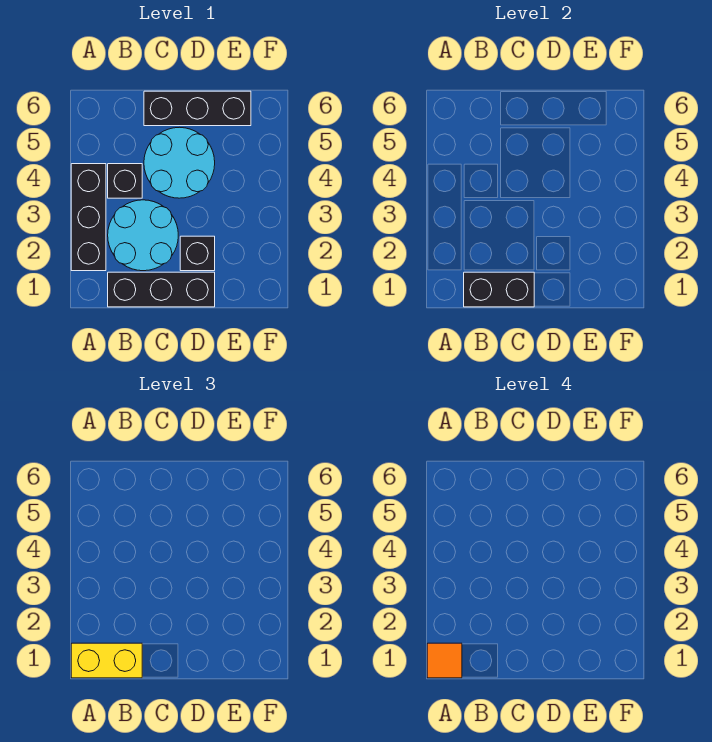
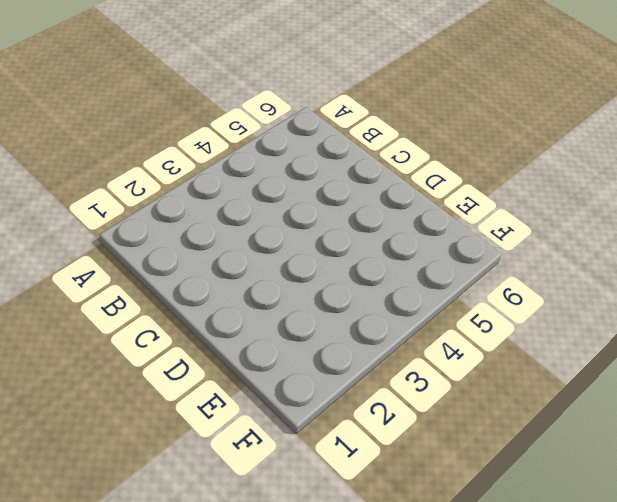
none -> black 1x3 brick [71,164,106,271]
none -> black 1x3 brick [108,272,215,307]

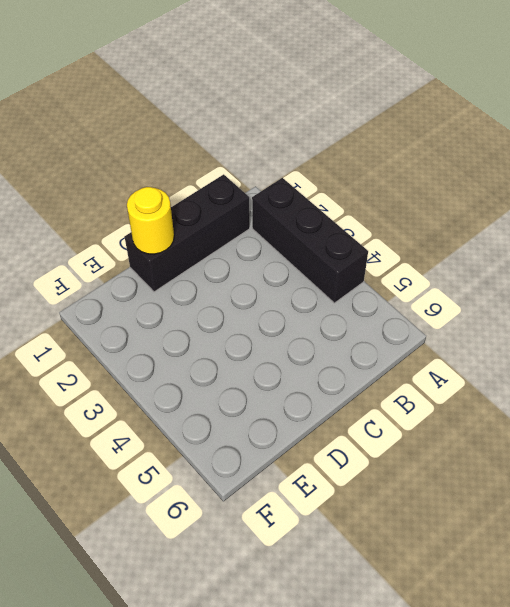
yellow 1x1 round brick [127,187,174,254] -> none
none -> cyan 2x2 round brick [108,200,178,271]
none -> black 1x1 brick [108,164,142,198]

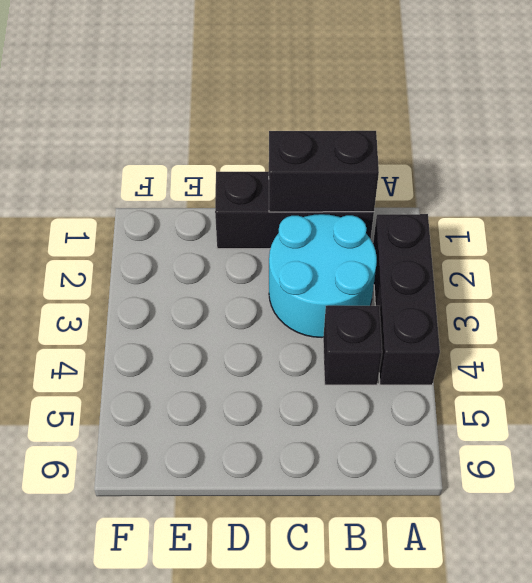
none -> cyan 2x2 round brick [144,127,215,198]
none -> black 1x3 brick [144,91,251,126]

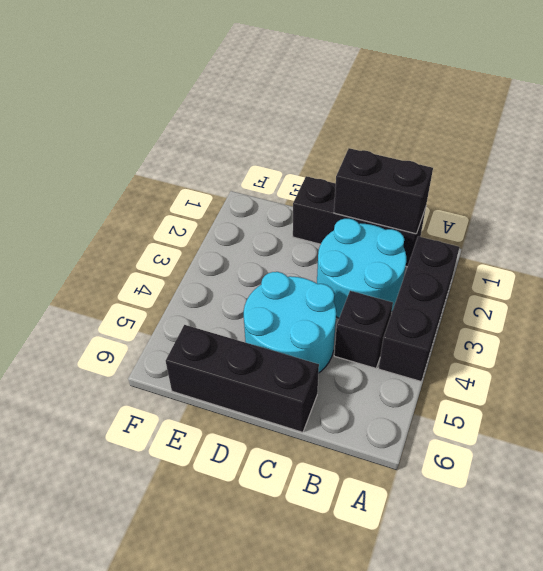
none -> black 1x1 brick [180,236,215,271]
none -> yellow 1x2 brick [71,643,142,678]

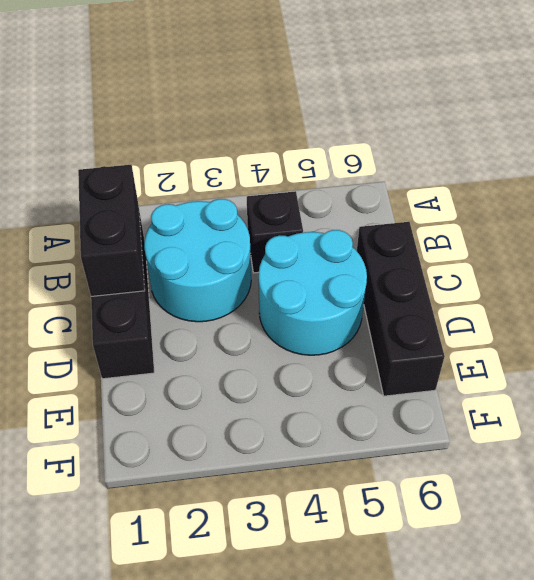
none -> black 1x3 brick [71,164,106,271]
none -> black 1x1 brick [180,236,215,271]

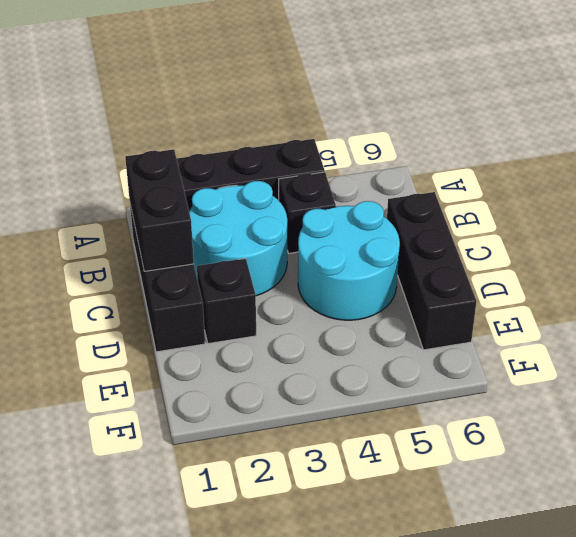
none -> yellow 1x2 brick [71,643,142,678]
none -> orange 1x1 tile [427,643,462,678]

